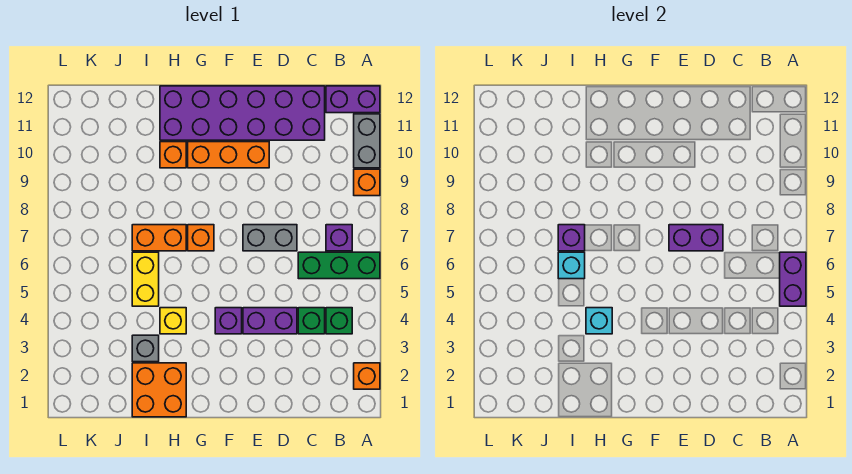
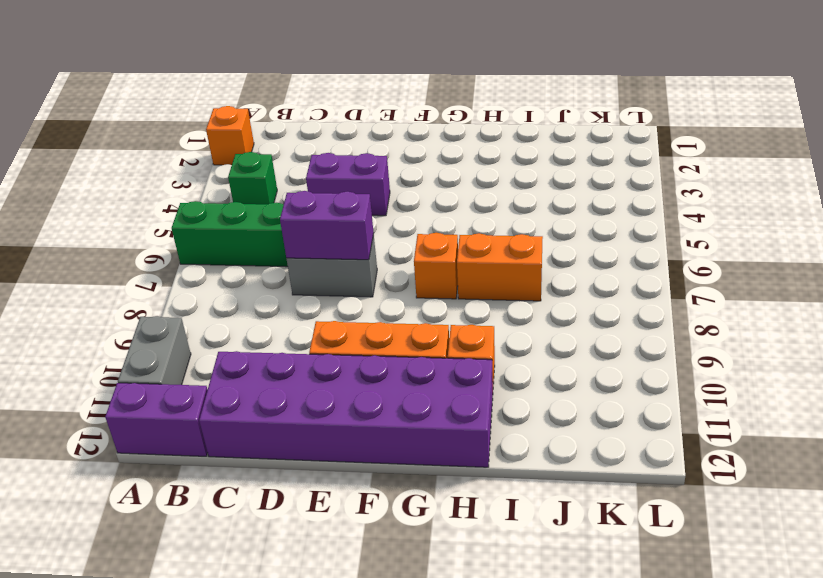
none -> orange 1x1 brick [354,169,380,196]
none -> purple 1x1 brick [326,225,352,251]
none -> green 1x1 brick [298,308,325,334]

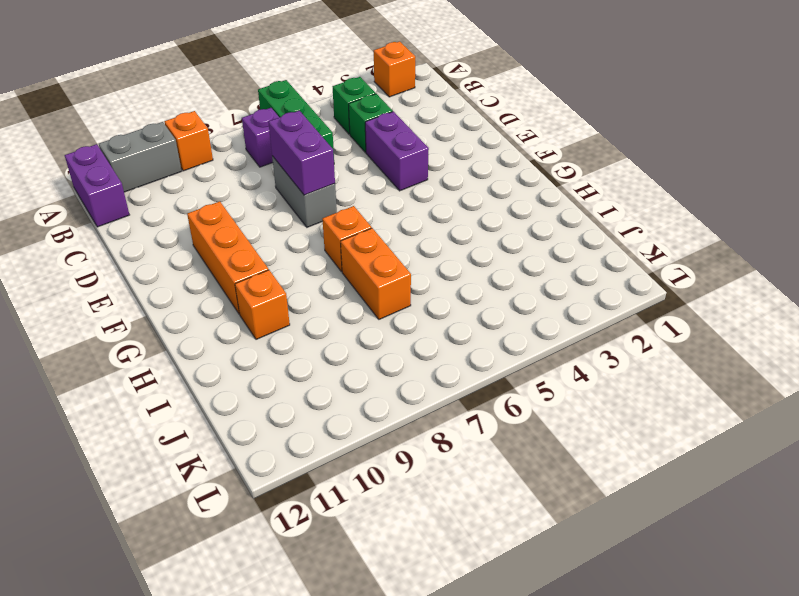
none -> purple 2x6 brick [160,86,325,140]
none -> purple 1x1 brick [215,308,242,334]
none -> orange 2x2 brick [132,363,186,417]

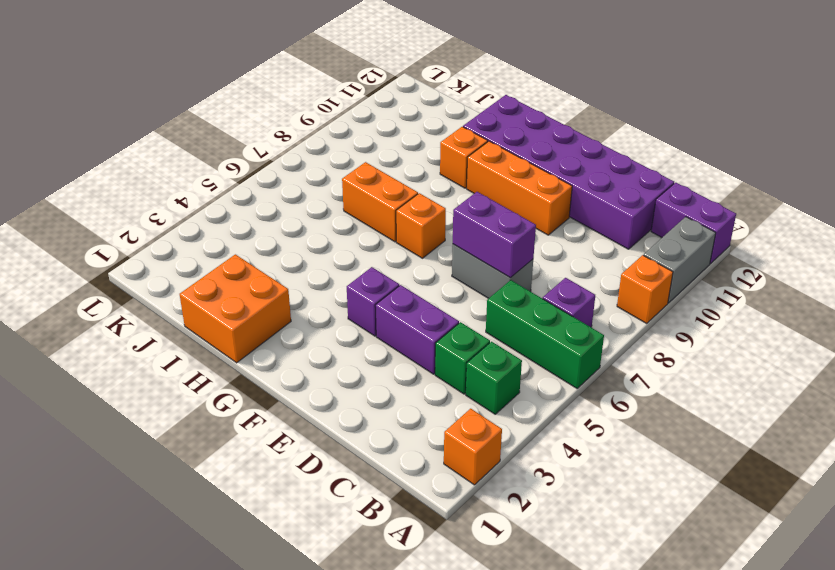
none -> yellow 1x1 brick [160,308,186,334]
none -> grey 1x1 brick [132,335,159,362]
none -> yellow 1x2 brick [132,252,159,306]

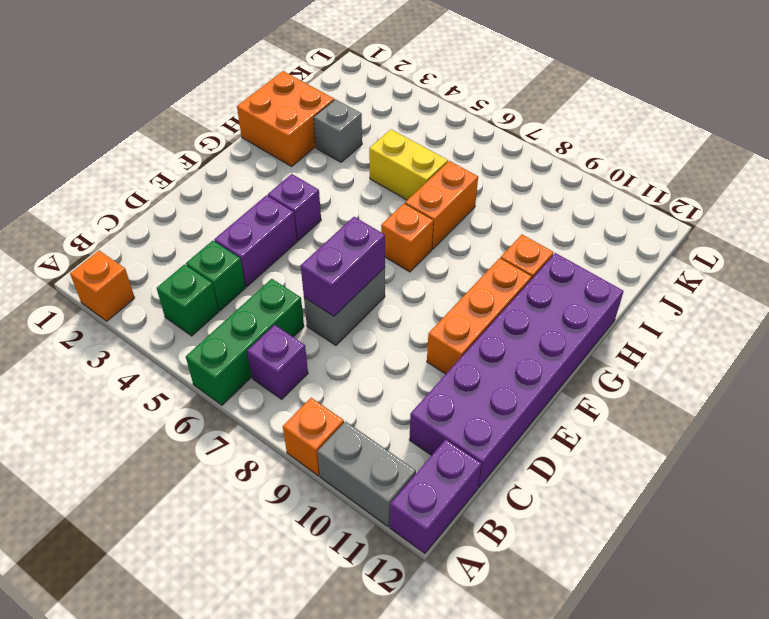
none -> yellow 1x1 brick [160,308,186,334]
none -> purple 1x2 brick [780,252,806,306]
none -> cyan 1x1 brick [586,308,612,334]

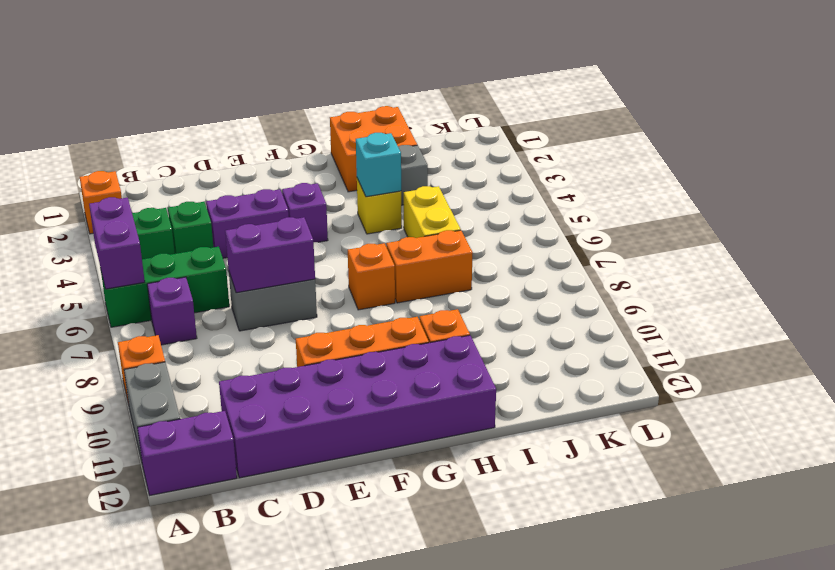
none -> cyan 1x1 brick [558,252,585,279]
none -> purple 1x1 brick [558,225,585,251]

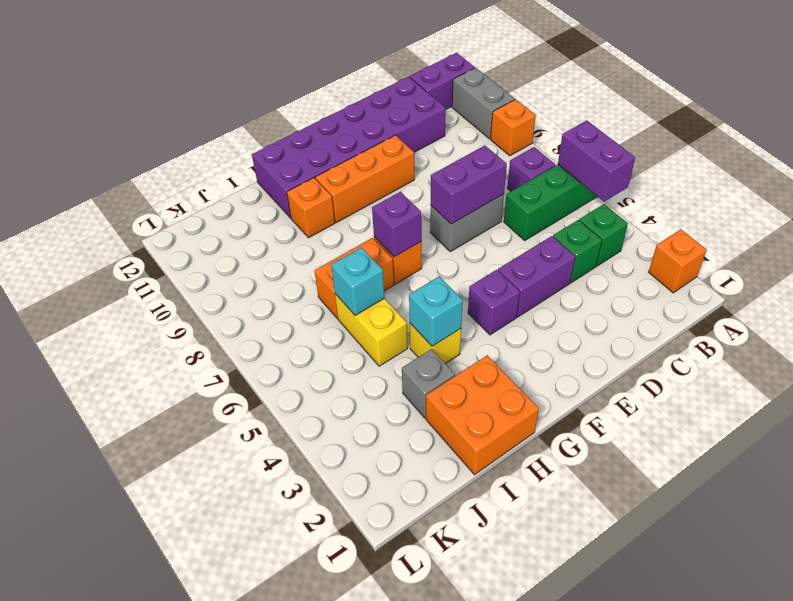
purple 1x1 brick [372,192,422,257] -> purple 1x1 brick moved to [558,225,585,251]

